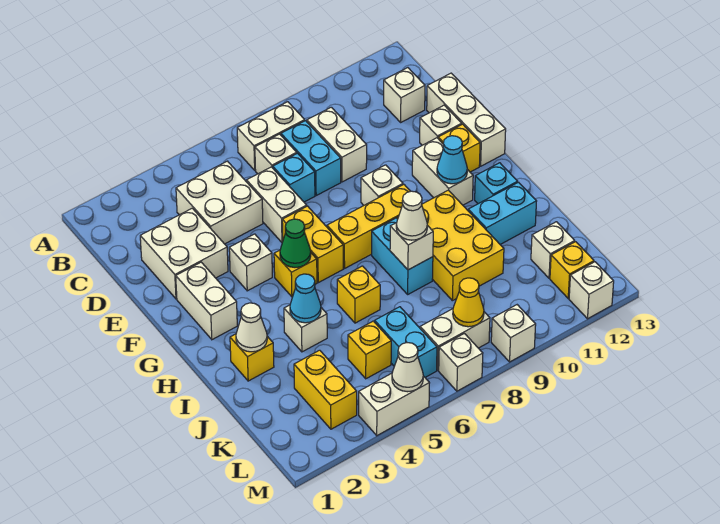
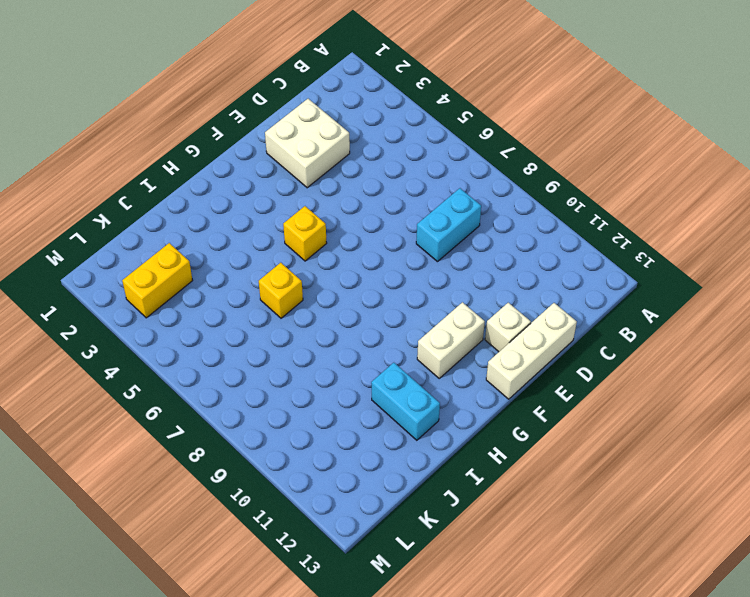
none -> white 1x2 brick [237,102,305,170]
none -> white 2x2 brick [176,161,263,244]
none -> white 1x1 brick [255,134,297,174]
none -> white 1x2 brick [307,107,367,182]

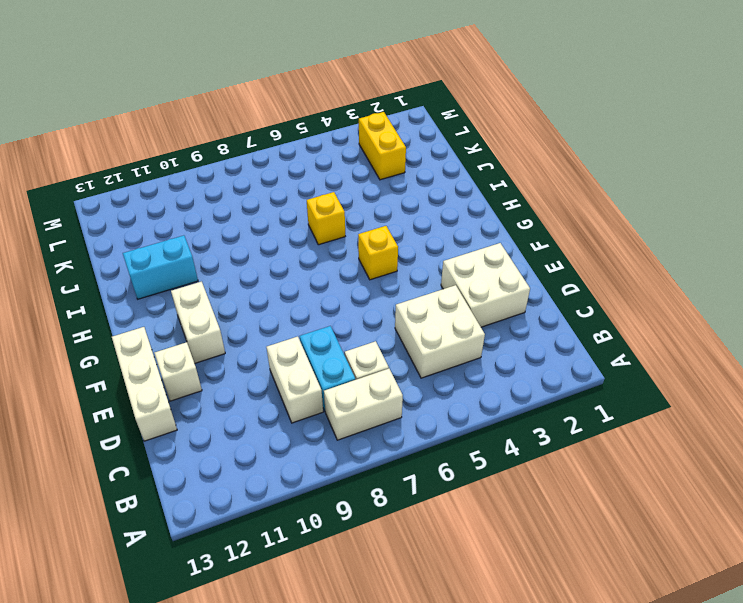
none -> white 1x1 brick [384,68,425,122]
none -> white 1x2 brick [247,167,307,242]
none -> cyan 1x1 brick [273,153,315,202]
none -> white 1x2 brick [176,262,237,340]

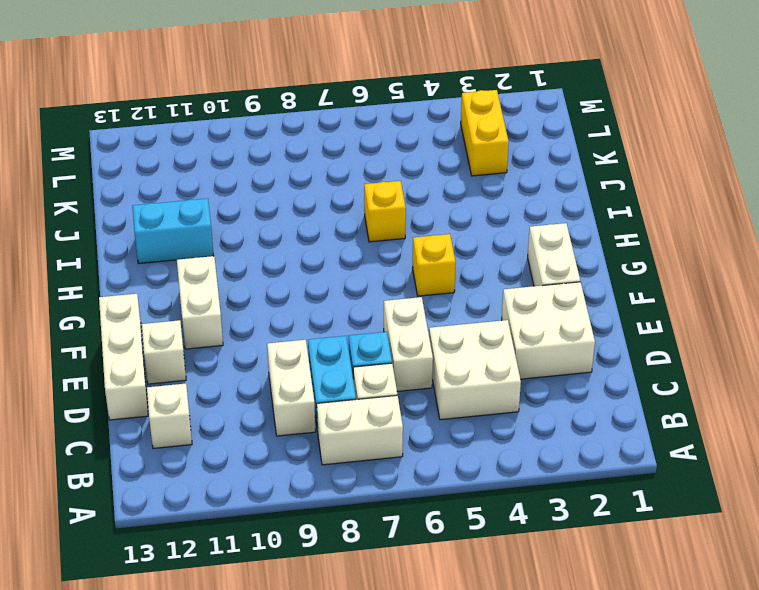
none -> white 1x1 brick [229,234,272,291]
none -> yellow 1x2 brick [282,206,343,283]
none -> white 1x1 brick [361,165,403,205]
none -> yellow 1x1 brick [438,124,480,172]

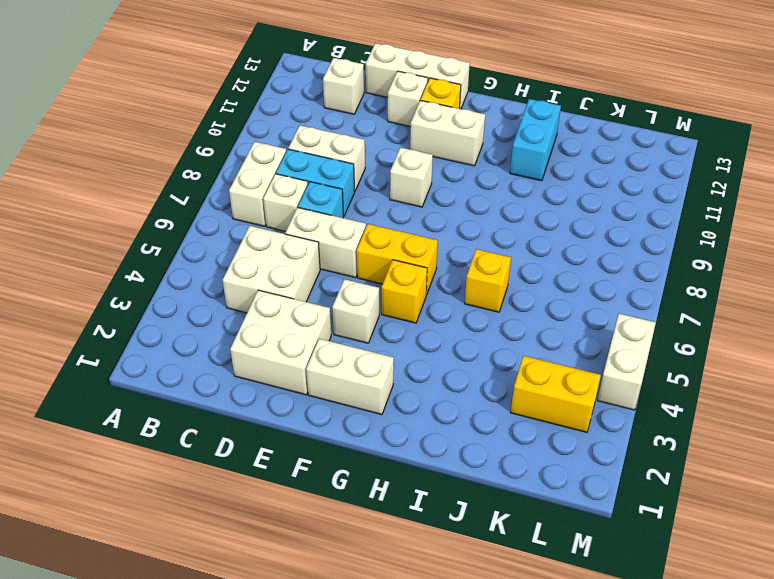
none -> yellow 1x3 brick [327,185,411,268]
none -> cyan 1x2 brick [372,218,433,294]
none -> yellow 2x3 brick [422,190,504,301]
none -> cyan 1x1 brick [475,163,518,204]

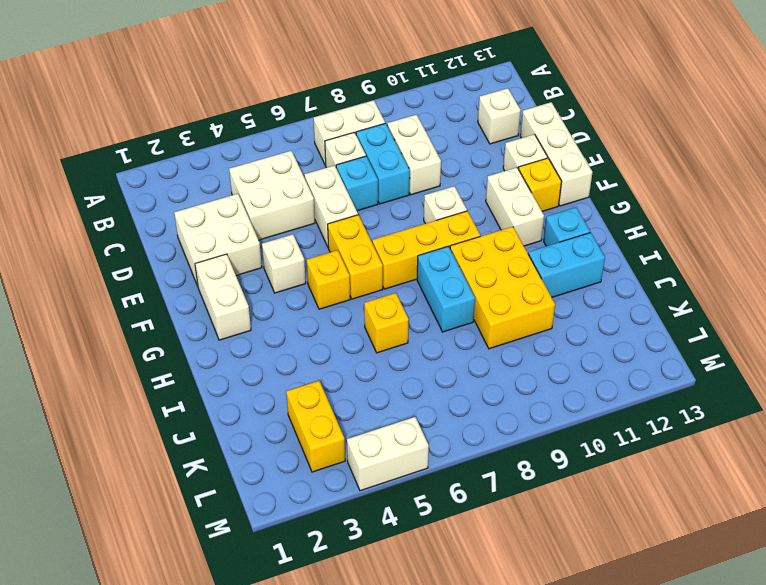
none -> yellow 1x1 brick [230,334,274,381]
none -> white 1x1 brick [284,305,327,352]
none -> yellow 1x1 brick [348,321,391,379]
none -> cyan 1x2 brick [375,307,437,377]

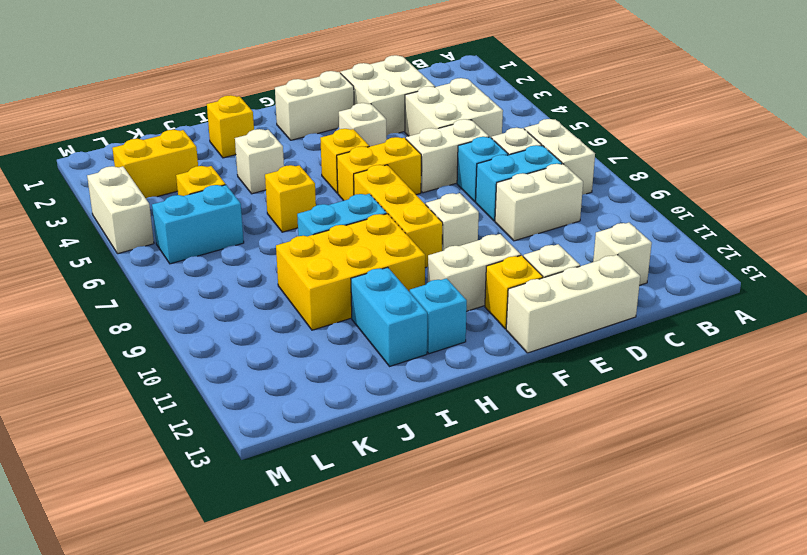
none -> white 1x1 brick [531,222,575,278]
none -> white 1x2 brick [420,309,490,370]
none -> yellow 1x1 brick [550,242,594,298]
none -> white 1x1 brick [439,333,483,391]

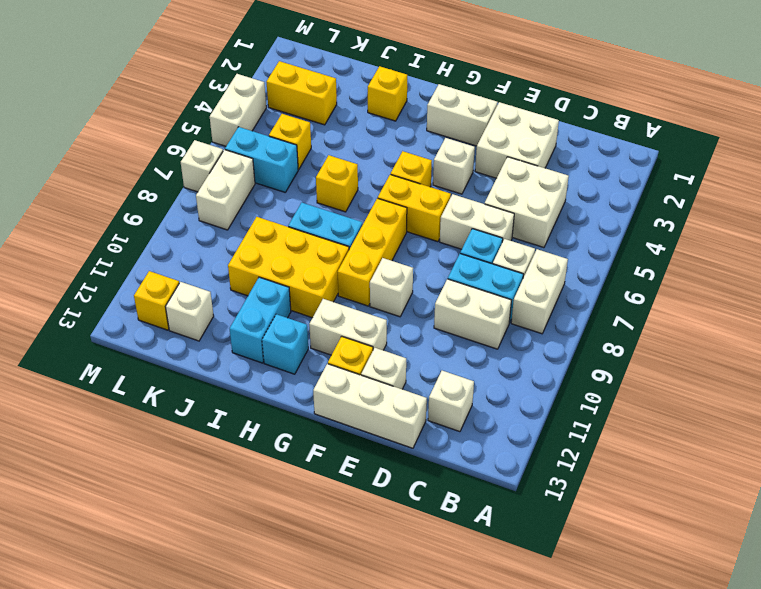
none -> white 1x1 brick [284,305,327,352]
none -> white 1x1 brick [491,305,536,362]
none -> white 1x1 brick [569,262,614,319]
none -> green 1x1 cone [280,219,311,267]

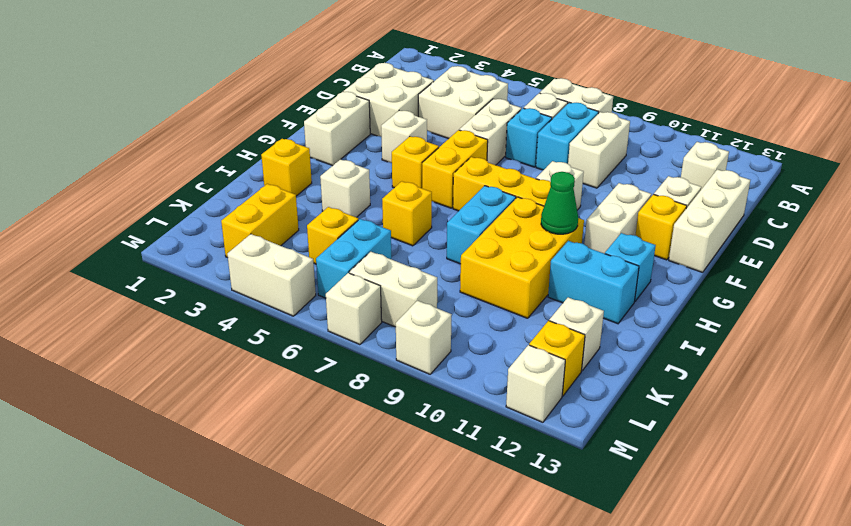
green 1x1 cone [541,172,578,234] -> green 1x1 cone moved to [280,219,311,267]
none -> cyan 1x1 cone [437,136,467,184]
none -> white 1x1 cone [236,303,267,352]
none -> cyan 1x1 cone [290,274,321,323]
none -> white 1x1 brick [390,223,433,270]

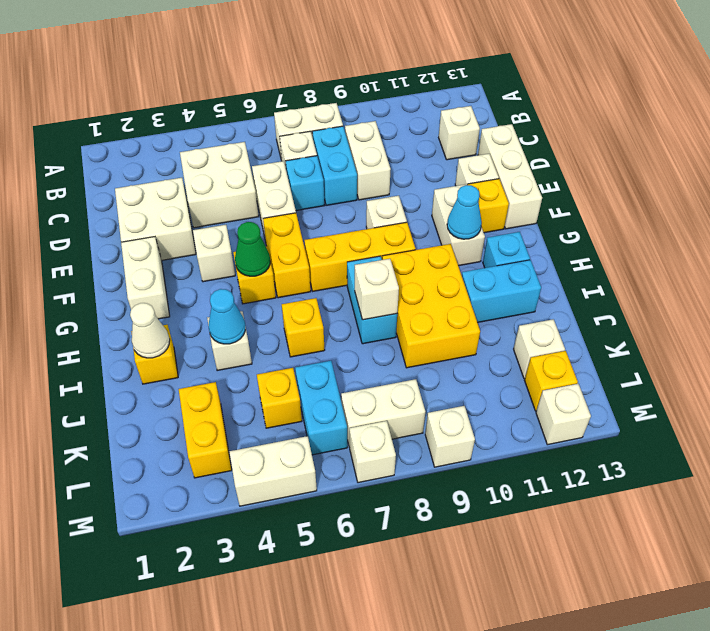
none -> yellow 1x1 cone [453,278,484,327]
none -> white 1x1 cone [392,343,423,392]
none -> white 1x1 cone [396,191,427,240]

